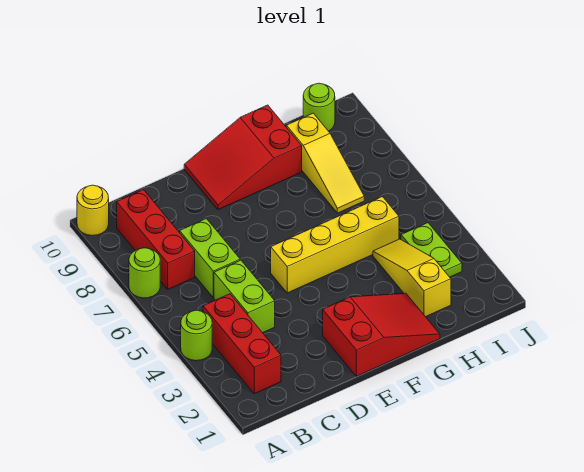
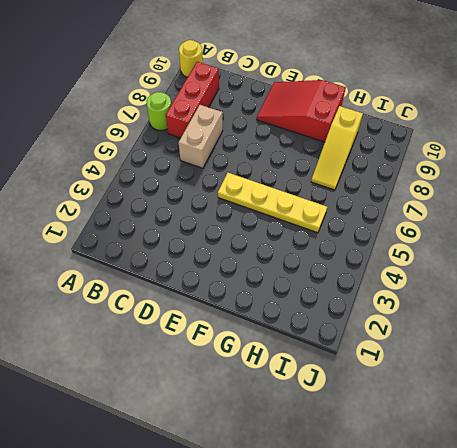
tan 1x2 brick [179,105,223,168] -> lime 1x2 brick [180,219,240,298]
yellow 1x4 plate [218,173,327,233] -> yellow 1x4 brick [271,197,399,293]
none -> lime 1x1 round brick [181,310,212,361]
none -> red 1x3 brick [203,294,281,394]
none -> lime 1x2 brick [214,260,275,333]

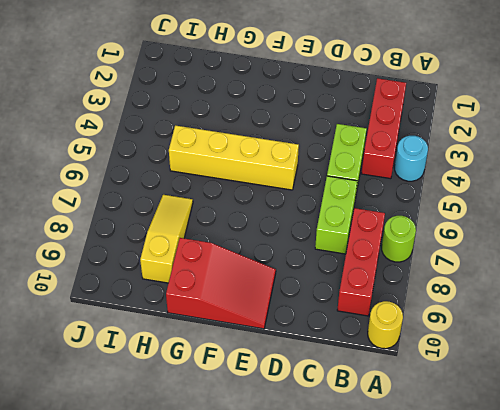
cyan 1x1 round brick [395,136,428,181] -> lime 1x1 round brick [181,310,212,361]
none -> red 2x3 slope [323,293,440,376]
none -> yellow 1x3 slope [373,239,451,317]
none -> lime 1x2 plate [401,223,462,277]

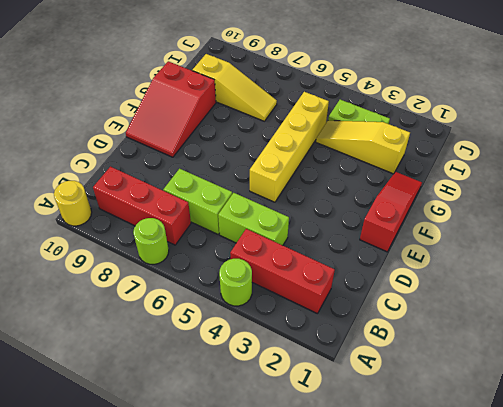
red 1x3 slope [360,172,422,252] -> red 2x3 slope [323,293,440,376]
none -> lime 1x1 round brick [303,83,335,131]

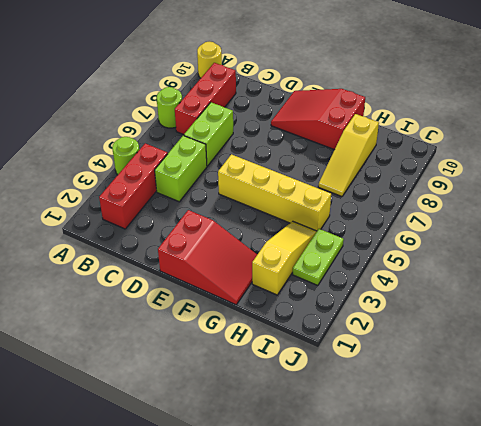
none -> lime 1x1 round brick [303,83,335,131]

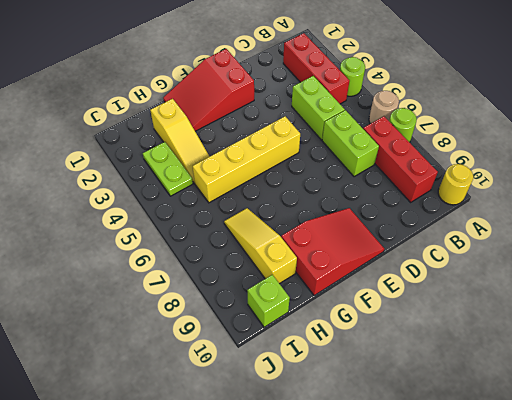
tan 1x1 round brick [369,91,399,124] -> none
lime 1x1 brick [247,275,290,327] -> lime 1x1 round brick [303,83,335,131]

